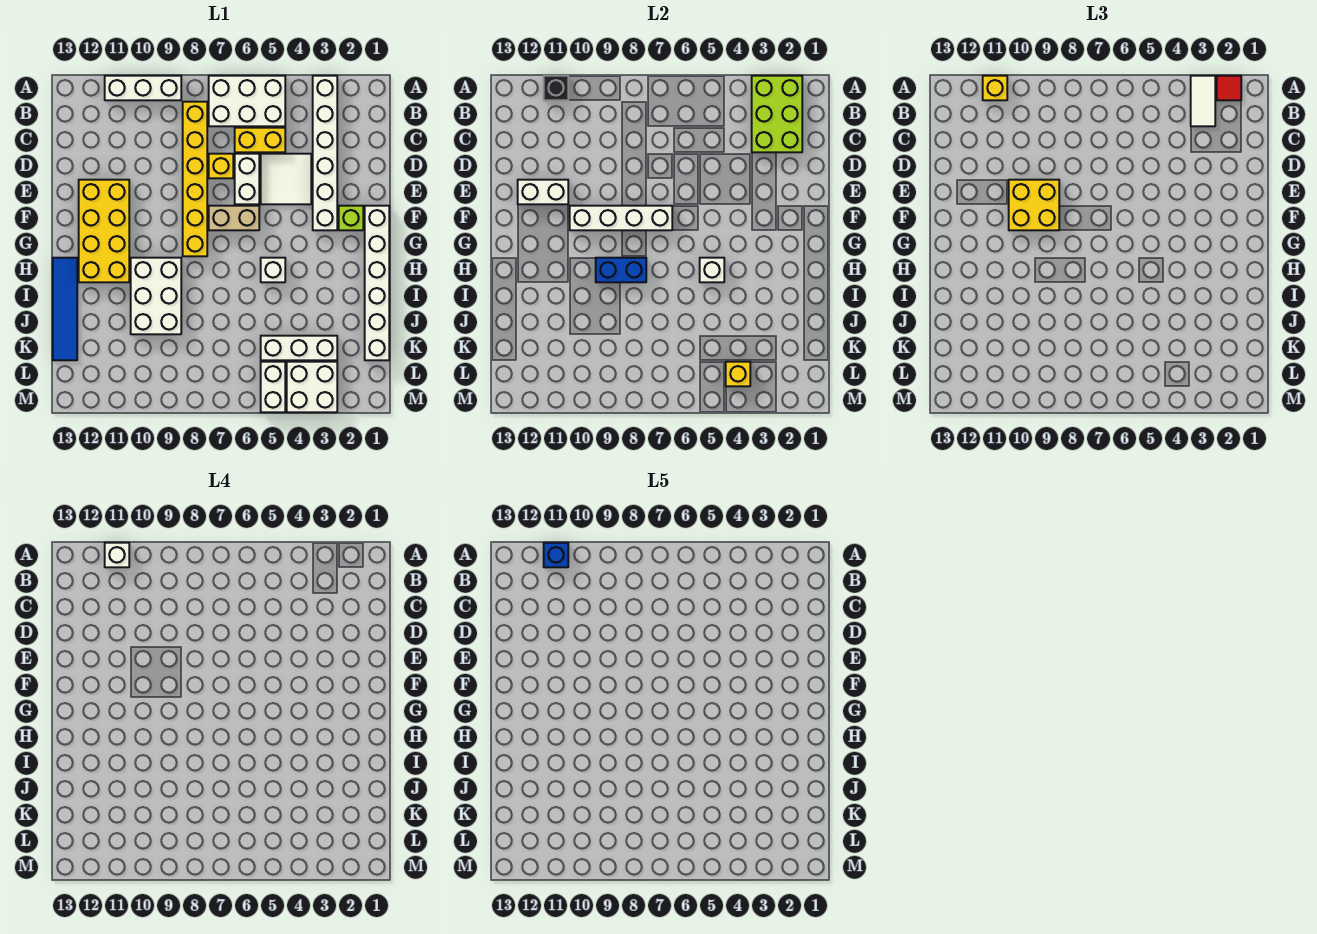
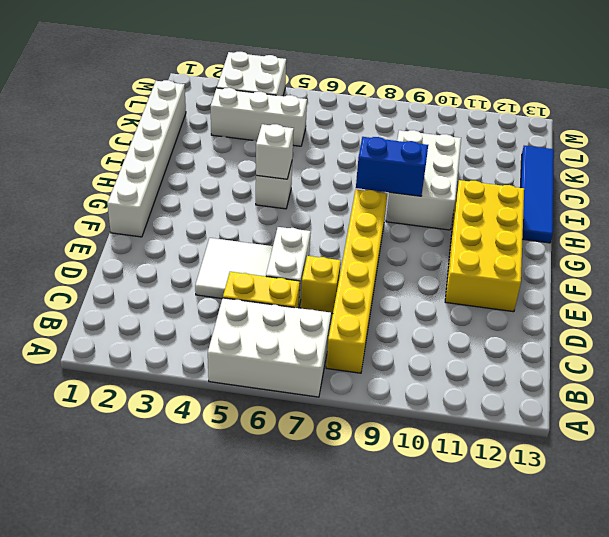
none -> white 1x6 brick [313,76,337,230]
none -> white 1x3 brick [105,76,181,100]
none -> lime 1x1 brick [339,206,363,230]
none -> tan 1x2 brick [209,206,259,230]

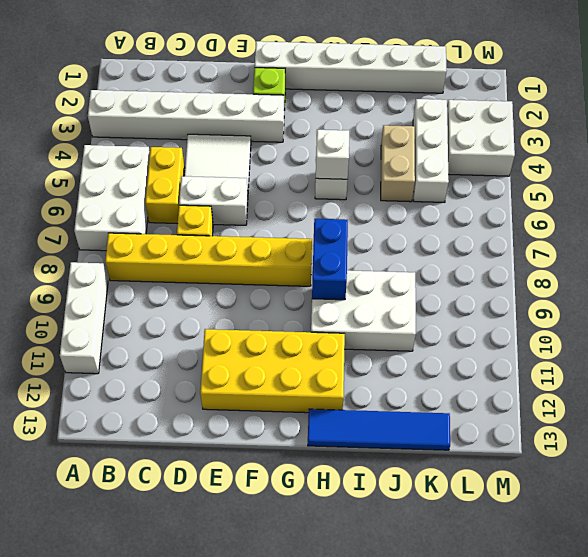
tan 1x2 brick [381,125,415,202] -> tan 1x2 brick moved to [209,206,259,230]
none -> white 1x2 brick [261,362,285,412]
none -> lime 2x3 brick [752,76,802,152]
none -> black 1x1 brick [544,76,568,100]
none -> white 1x2 brick [518,180,568,204]

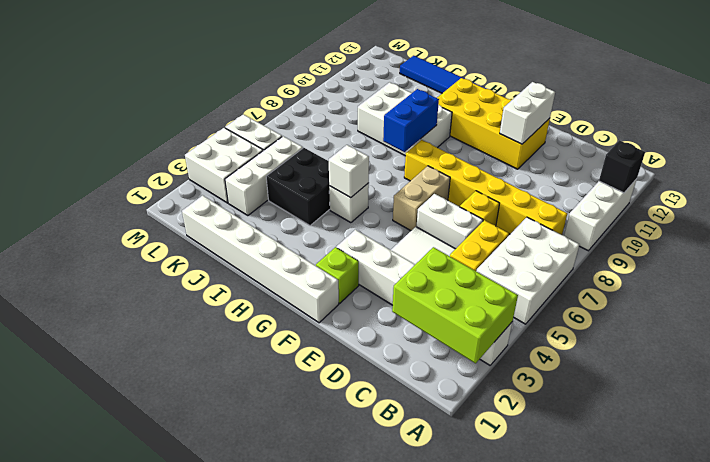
black 2x2 brick [266,148,330,226] -> none
none -> white 1x4 brick [570,206,672,230]
none -> yellow 1x1 brick [726,362,750,386]
none -> red 1x1 tile [1217,76,1241,100]
none -> white 1x2 tile [1191,76,1215,126]

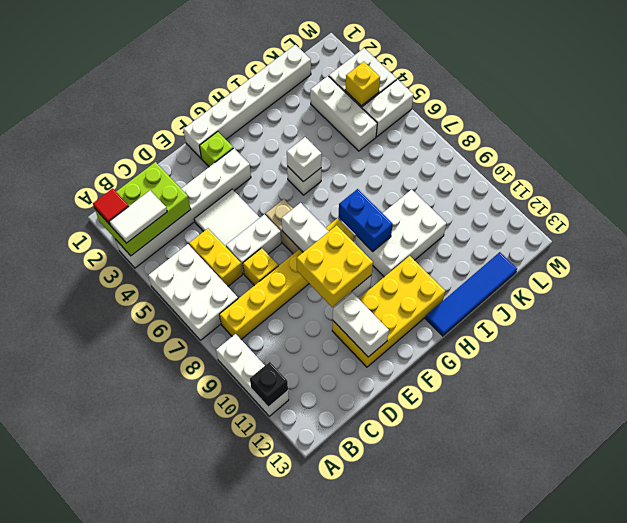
none -> yellow 1x1 brick [983,76,1007,100]
none -> white 1x1 brick [105,543,129,567]
none -> blue 1x1 brick [544,543,568,567]

